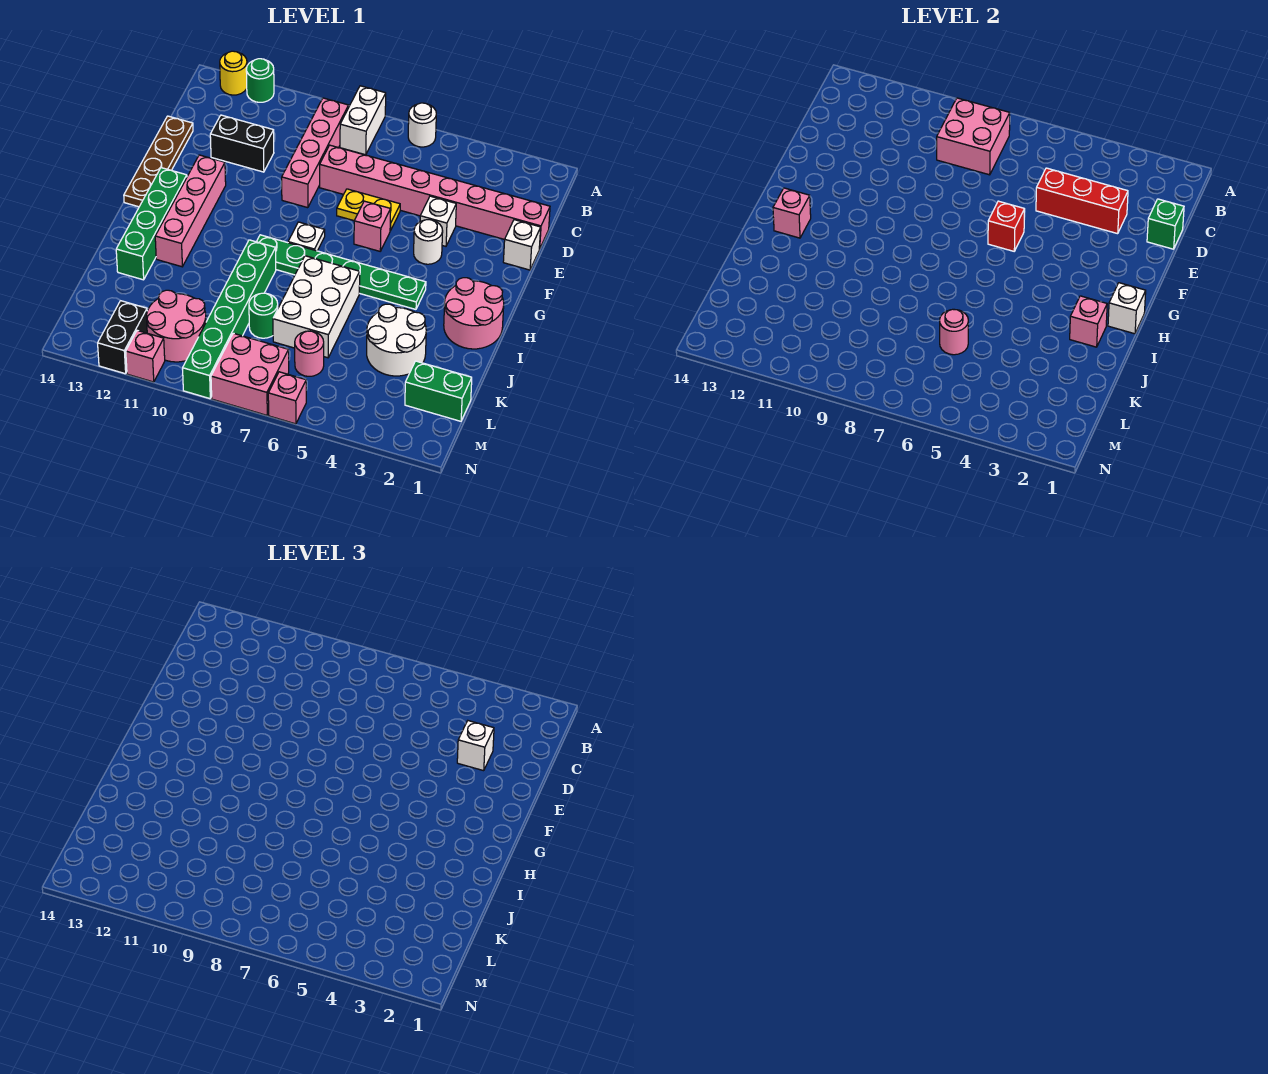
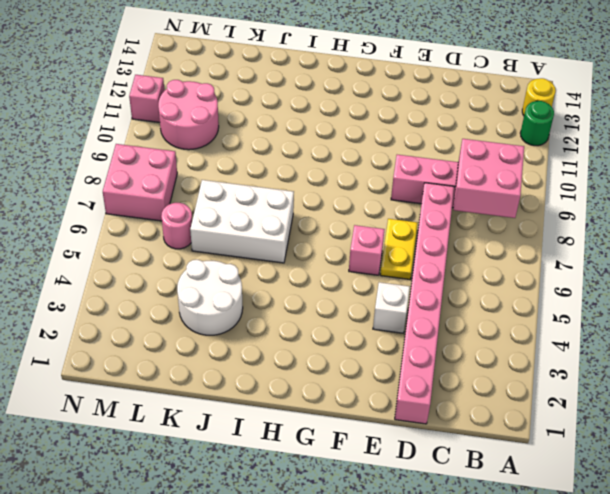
none -> white 1x1 round brick [408,103,436,147]
none -> white 1x2 brick [340,86,386,155]
none -> black 1x2 brick [210,115,274,172]
none -> brown 1x4 plate [124,116,193,207]

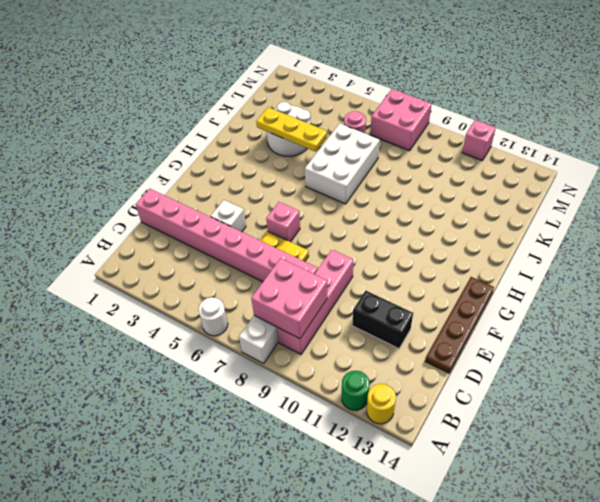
yellow 1x3 plate [256,107,327,152] -> none
none -> white 1x1 brick [503,220,541,270]
none -> white 1x1 round brick [414,220,443,264]
none -> pink 1x4 brick [155,155,226,267]
none -> white 1x1 plate [288,222,325,251]

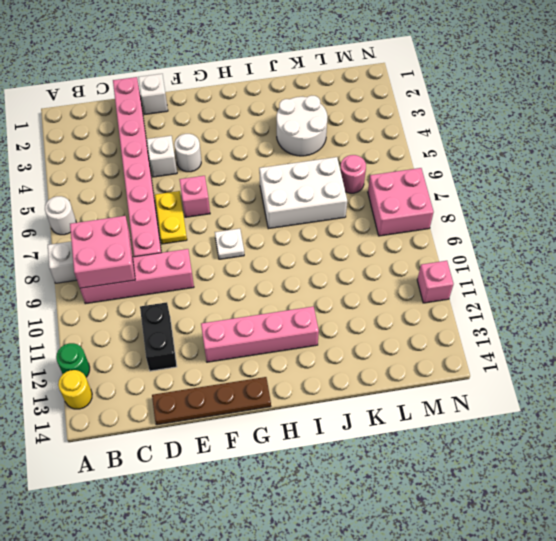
none -> green 1x4 brick [116,168,187,280]
none -> pink 2x2 round brick [444,278,504,349]
none -> green 1x6 plate [257,235,426,309]
none -> green 1x6 brick [183,240,276,399]

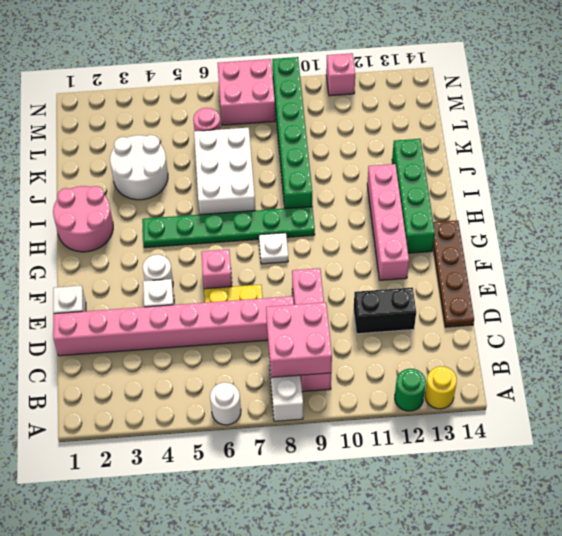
none -> green 1x1 round brick [249,293,278,338]
none -> green 1x2 brick [405,361,472,421]
none -> pink 2x2 round brick [147,290,206,362]
none -> black 1x2 brick [98,301,147,374]

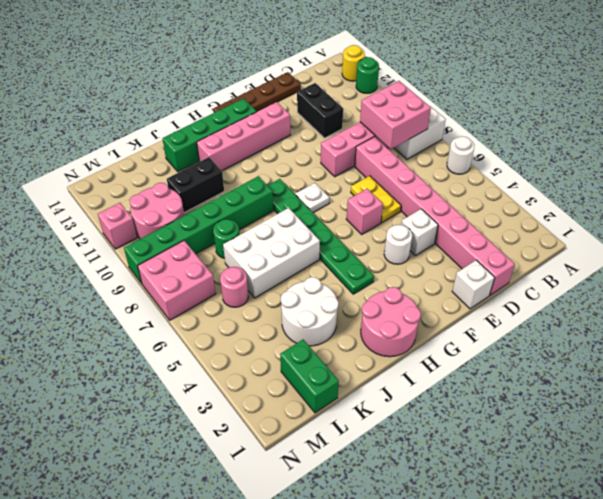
black 1x2 brick [167,157,224,213] -> black 1x2 brick moved to [98,301,147,374]
none -> pink 1x1 brick [268,372,306,424]
none -> green 1x1 brick [1147,199,1184,249]
none -> red 1x3 brick [1036,168,1128,234]
none -> red 1x1 brick [988,201,1025,251]

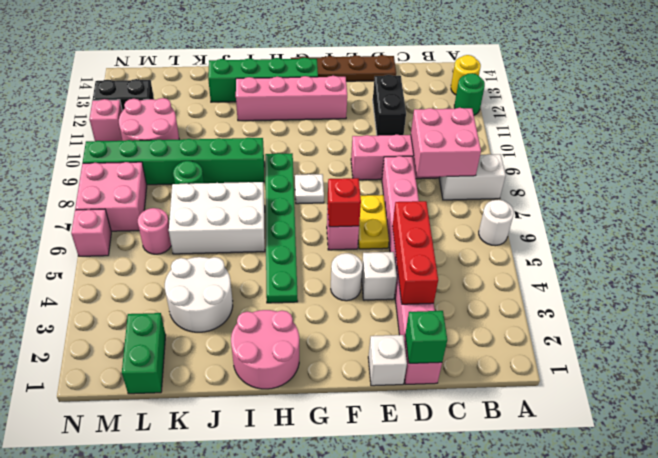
none -> white 1x1 brick [1108,283,1146,334]
none -> pink 1x1 brick [773,188,811,238]
none -> pink 1x1 brick [1070,296,1107,347]
none -> pink 1x1 round brick [940,309,968,355]

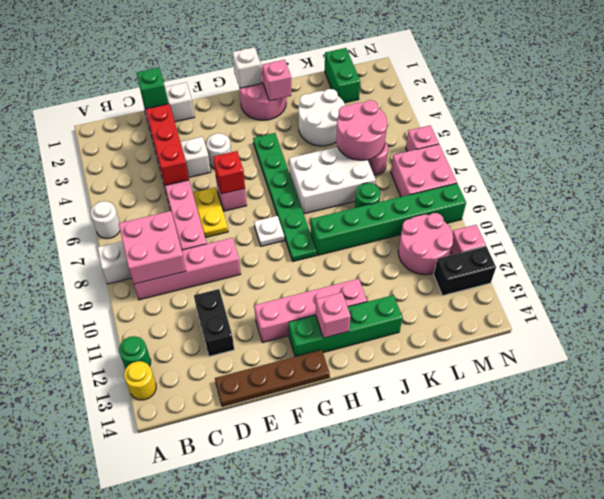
pink 2x2 round brick [336,100,387,160] -> pink 1x1 round brick [940,309,968,355]
none -> white 1x1 brick [457,721,494,771]

